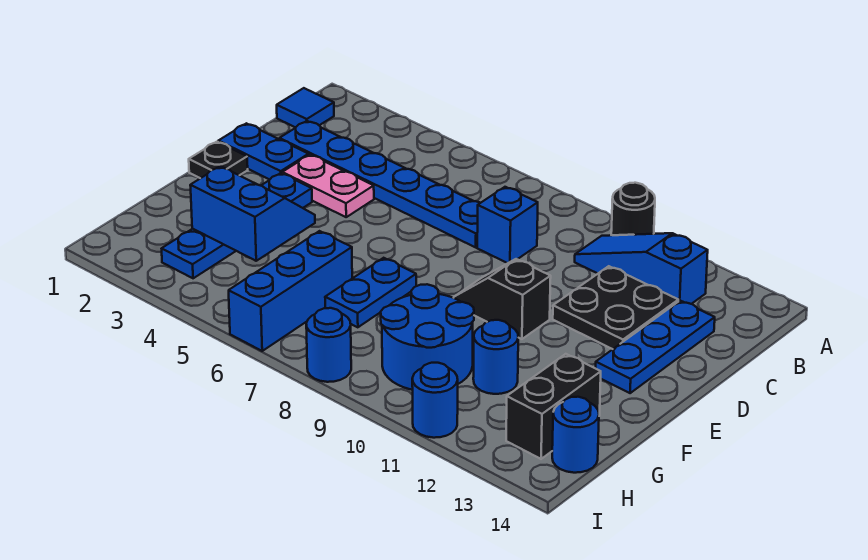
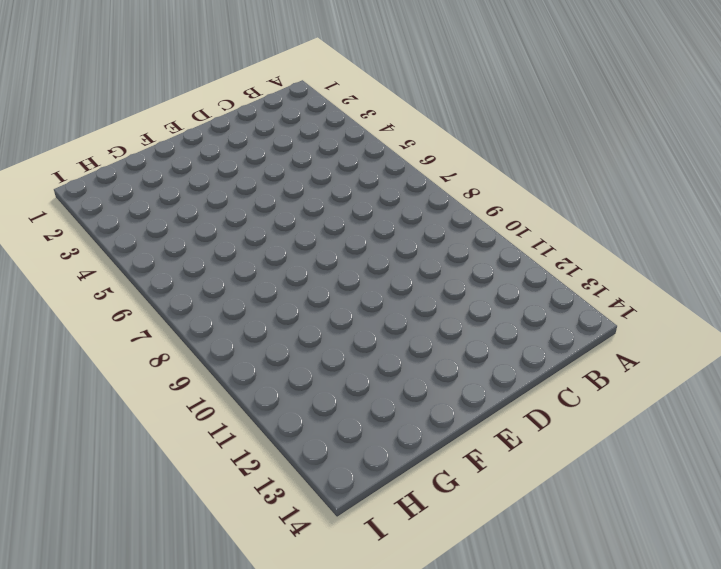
none -> black 1x1 round brick [611,183,655,235]
none -> blue 1x1 tile [277,88,334,127]
none -> blue 1x3 slope [575,233,708,304]

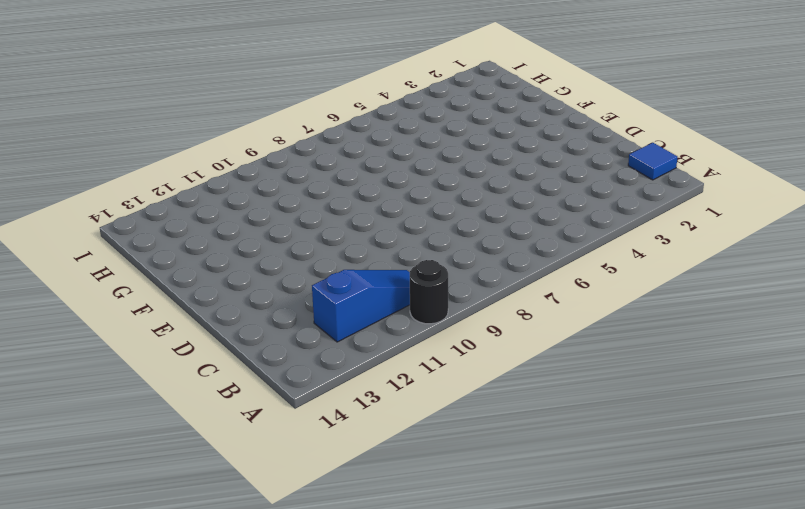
none -> blue 1x6 plate [279,121,480,247]
none -> blue 1x1 brick [477,187,538,263]
none -> black 2x2 plate [553,266,678,349]

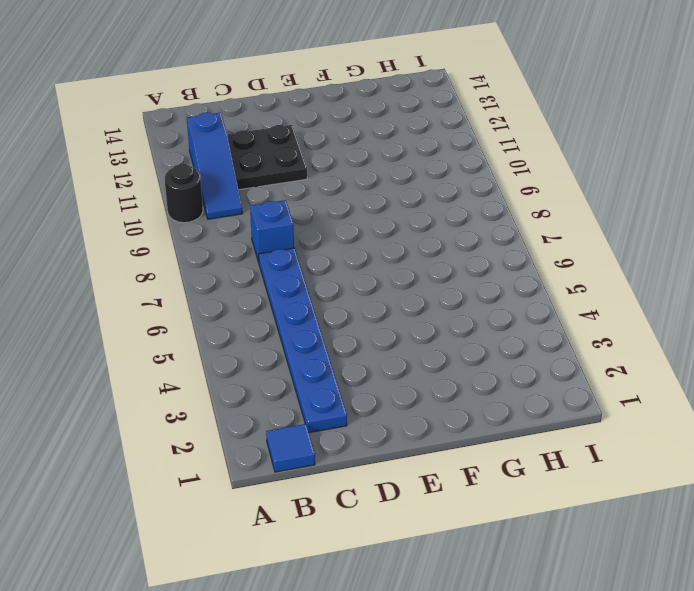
none -> blue 1x3 plate [596,301,715,393]
none -> blue 1x2 plate [218,123,309,180]
none -> pink 1x2 plate [282,155,374,217]

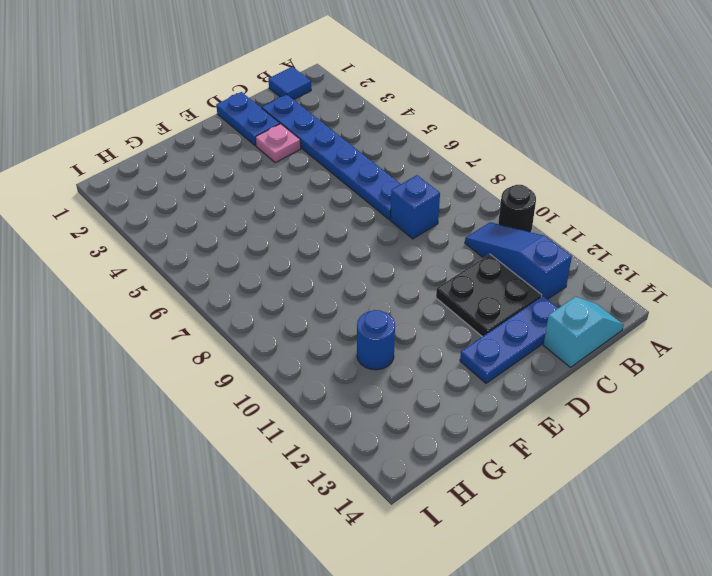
cyan 1x2 slope [543,297,624,367] -> none
pink 1x1 plate [255,124,301,163] -> pink 1x2 plate [282,155,374,217]
none -> black 1x1 plate [189,142,248,178]
none -> blue 1x4 plate [162,173,312,278]
none -> black 1x2 slope [454,259,551,339]

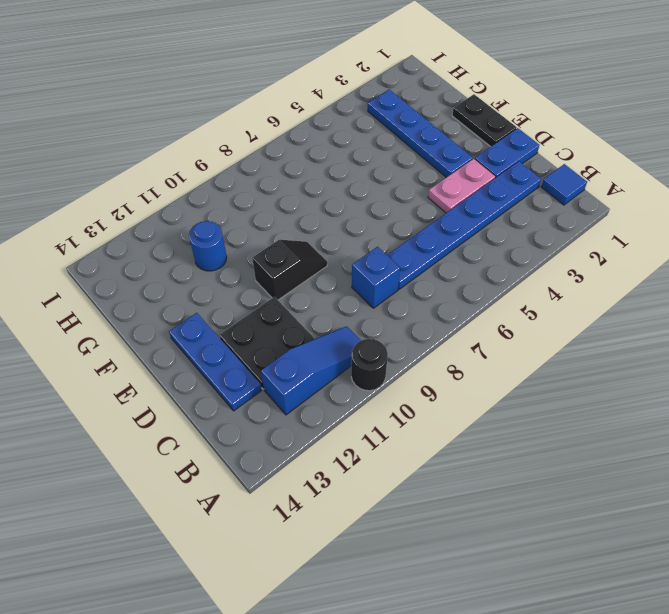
black 1x2 plate [452,94,517,147] -> black 1x1 plate [189,142,248,178]
none -> blue 1x2 plate [325,258,416,327]
none -> blue 1x3 brick [229,231,352,351]
none -> blue 2x2 round brick [381,284,474,390]

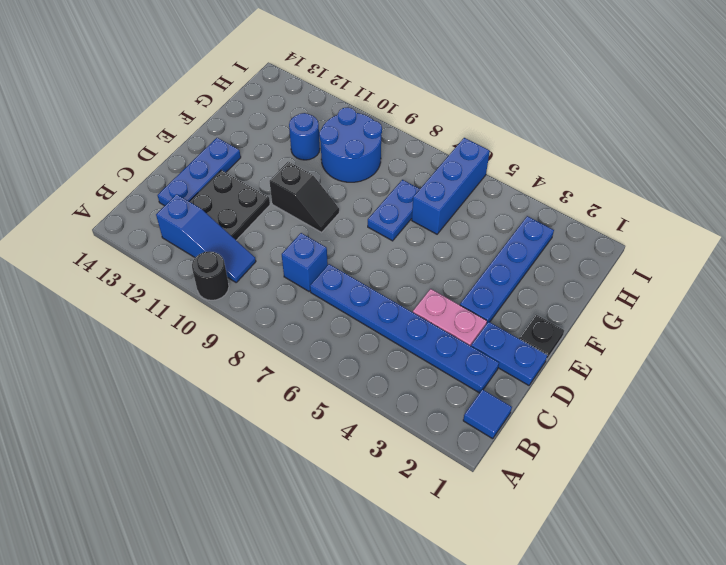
none -> black 1x2 brick [506,354,601,459]
none -> blue 1x1 round brick [552,397,599,473]
none -> blue 1x1 round brick [306,308,351,382]

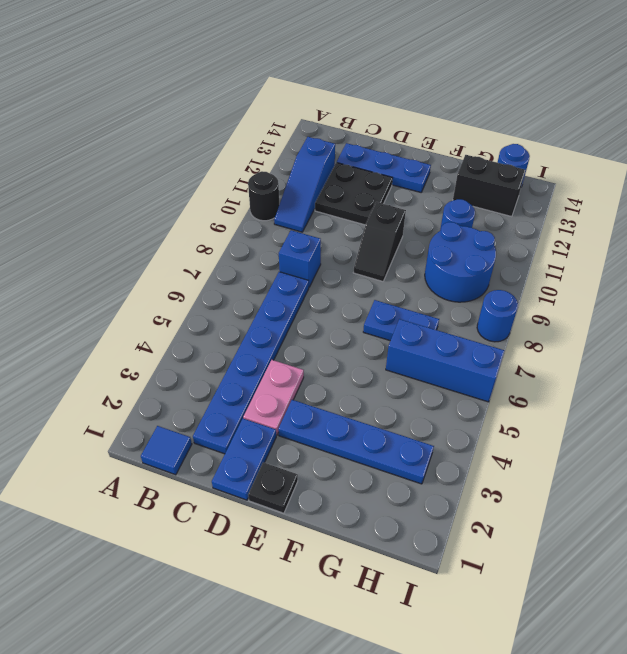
none -> blue 1x1 round brick [412,363,458,438]
none -> blue 2x2 slope [190,166,315,261]

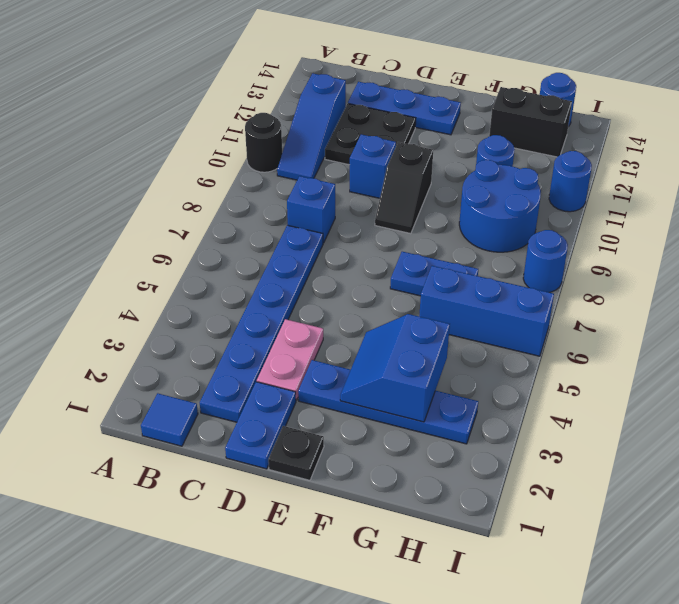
blue 1x1 brick [350,134,396,198] -> none

